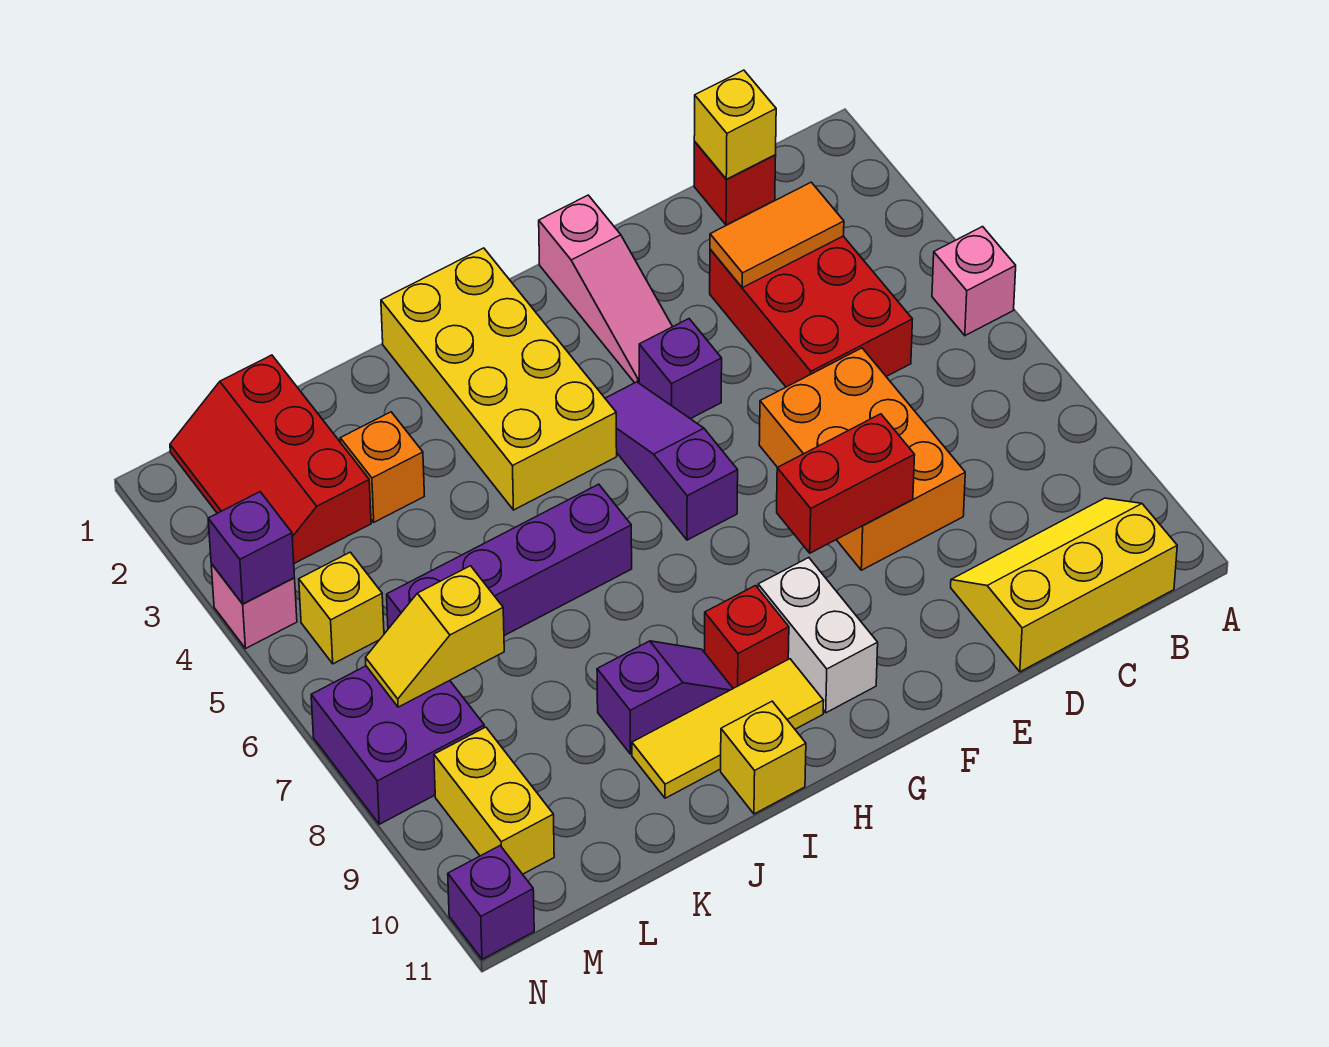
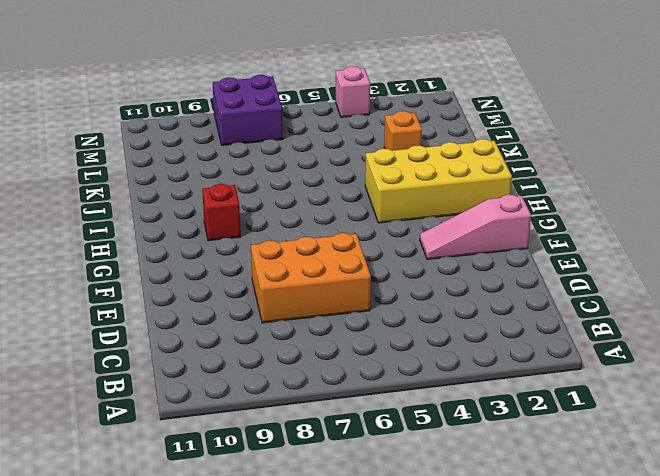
none -> pink 1x1 brick [932,227,1016,335]
none -> yellow 2x3 slope [951,498,1177,672]
none -> red 1x1 brick [694,142,776,225]

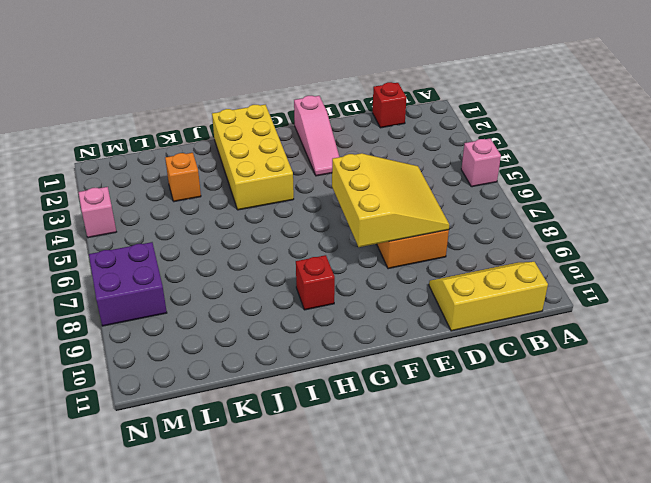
yellow 3x3 slope [332,153,449,247] -> red 1x2 brick [777,414,915,553]
none -> red 2x3 brick [710,236,912,387]
none -> purple 1x1 brick [639,319,722,419]
none -> purple 1x3 slope [605,382,738,540]

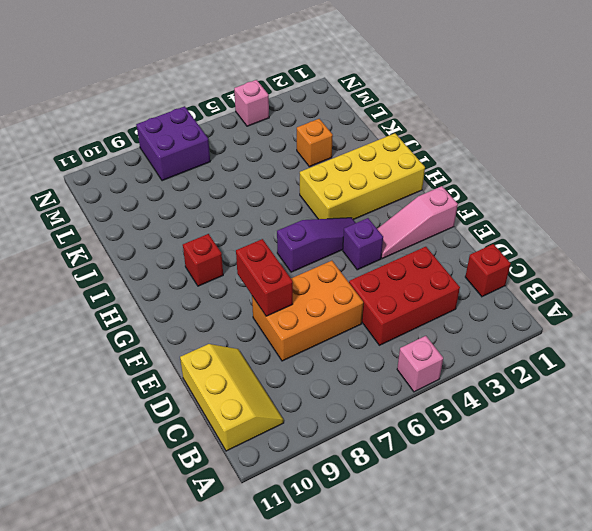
none -> white 1x2 brick [758,558,878,713]
none -> yellow 1x3 tile [632,659,824,798]
none -> purple 1x4 brick [387,484,632,636]

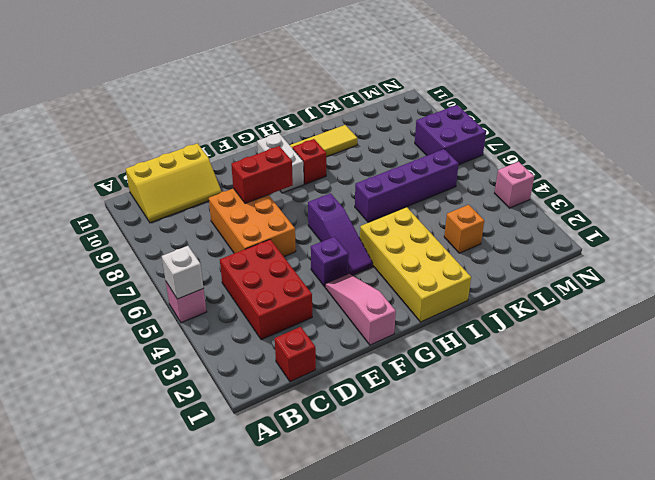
white 1x1 brick [162,246,203,299] -> none
none -> purple 1x2 slope [597,641,733,754]
none -> yellow 1x1 brick [721,701,806,814]
none -> red 2x3 slope [170,355,371,563]

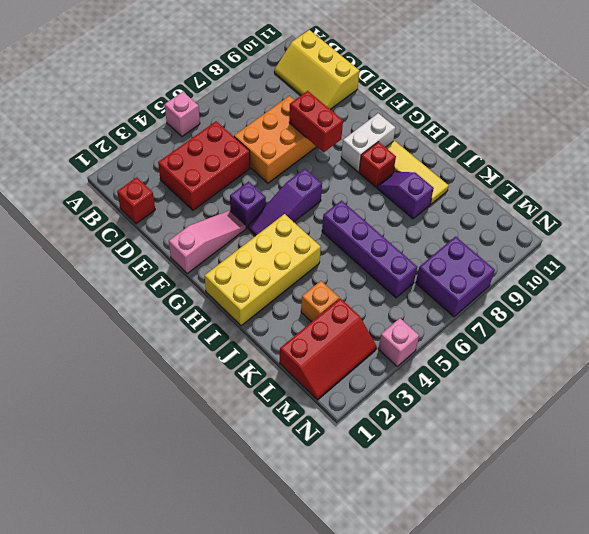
none -> yellow 1x1 brick [721,701,806,814]
none -> yellow 1x1 brick [299,552,384,664]
none -> yellow 1x2 brick [434,727,554,874]

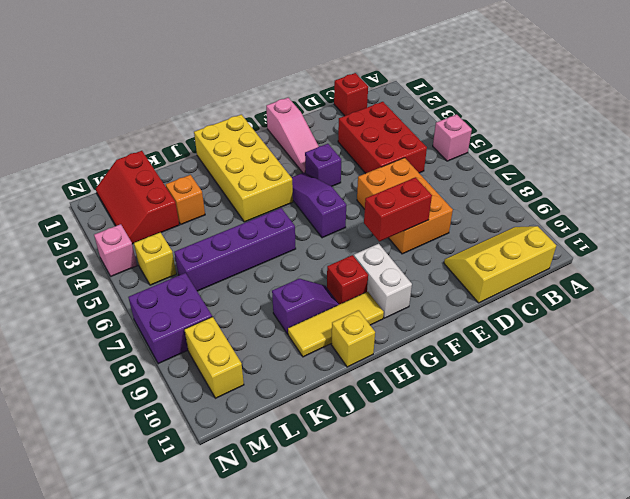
none -> purple 1x1 brick [448,846,534,959]
none -> yellow 1x1 brick [694,70,776,179]
none -> orange 1x2 tile [710,182,844,288]

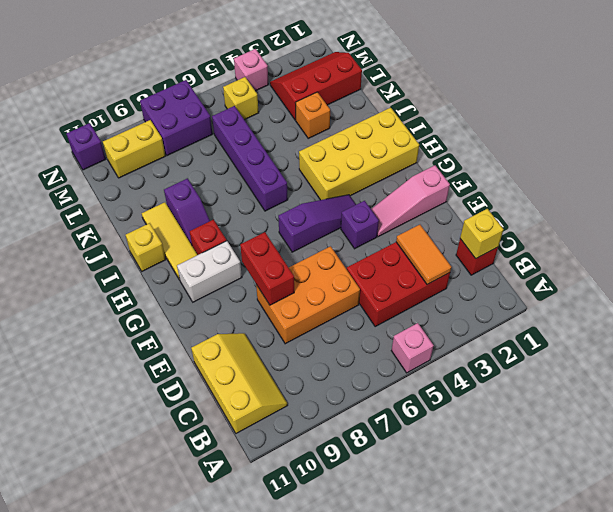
none -> yellow 1x2 slope [366,566,504,707]
none -> purple 1x1 brick [208,492,295,604]

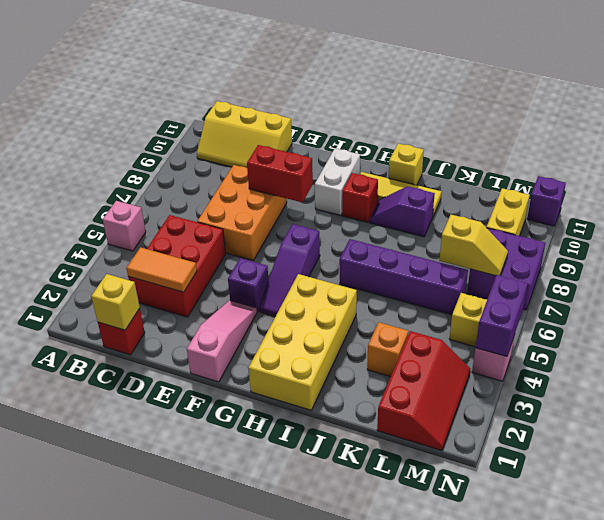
purple 1x2 brick [476,275,528,356] -> purple 1x1 brick [208,492,295,604]

